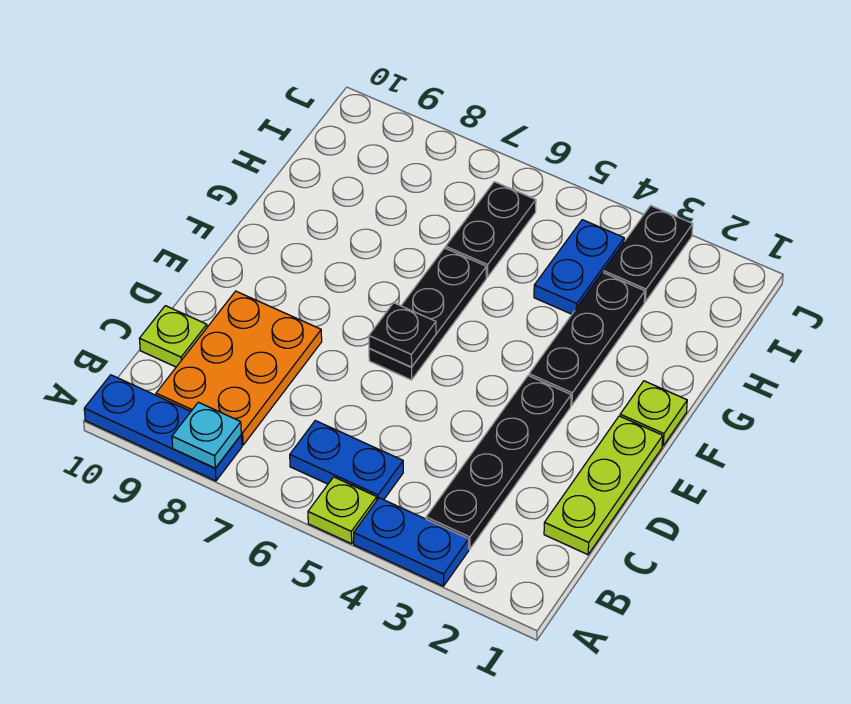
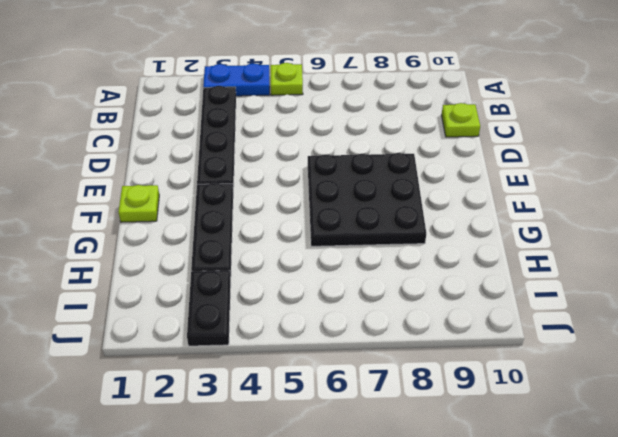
black 3x3 plate [308,153,426,246] -> black 1x3 plate [369,248,487,380]
none -> blue 1x3 plate [84,375,242,481]
none -> blue 1x2 plate [290,421,403,500]
none -> orange 2x3 plate [156,291,322,445]

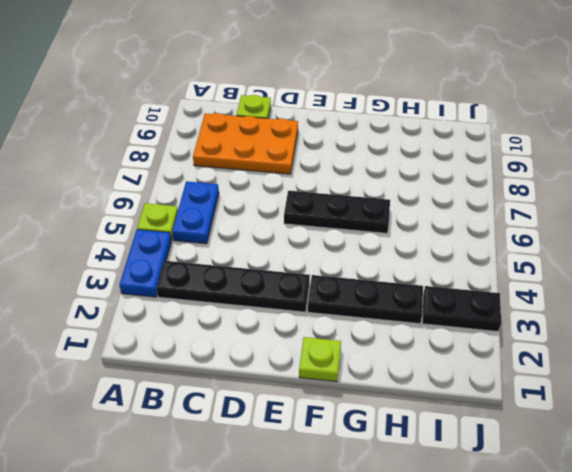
none -> blue 1x3 plate [84,375,242,481]
none -> lime 1x3 plate [544,416,663,555]
none -> blue 1x2 plate [534,220,624,314]

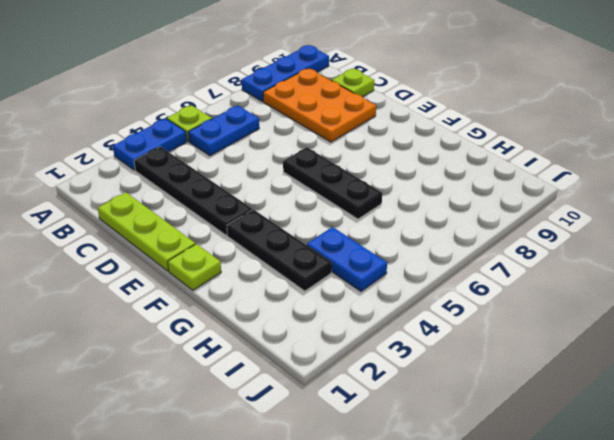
none -> black 1x2 plate [446,182,536,277]
none -> black 1x2 plate [603,206,693,301]
none -> cyan 1x1 plate [172,402,241,468]

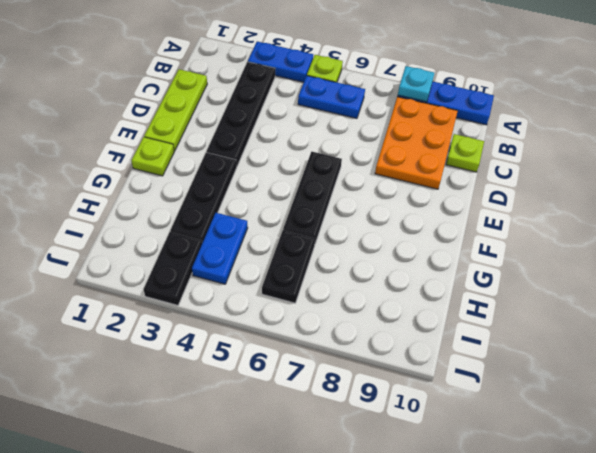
none -> black 1x1 plate [369,303,436,367]

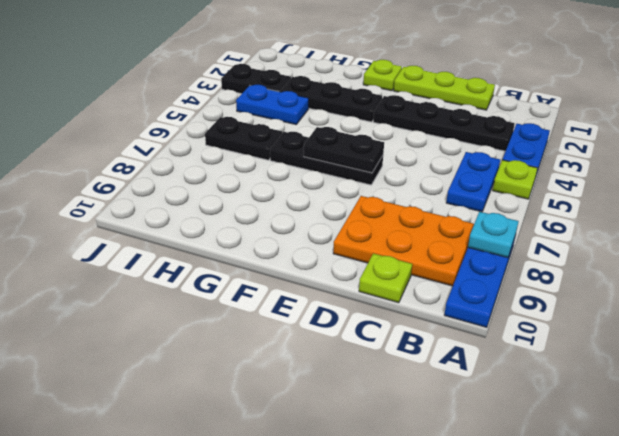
black 1x2 plate [304,127,384,173] -> black 1x1 plate [369,303,436,367]

